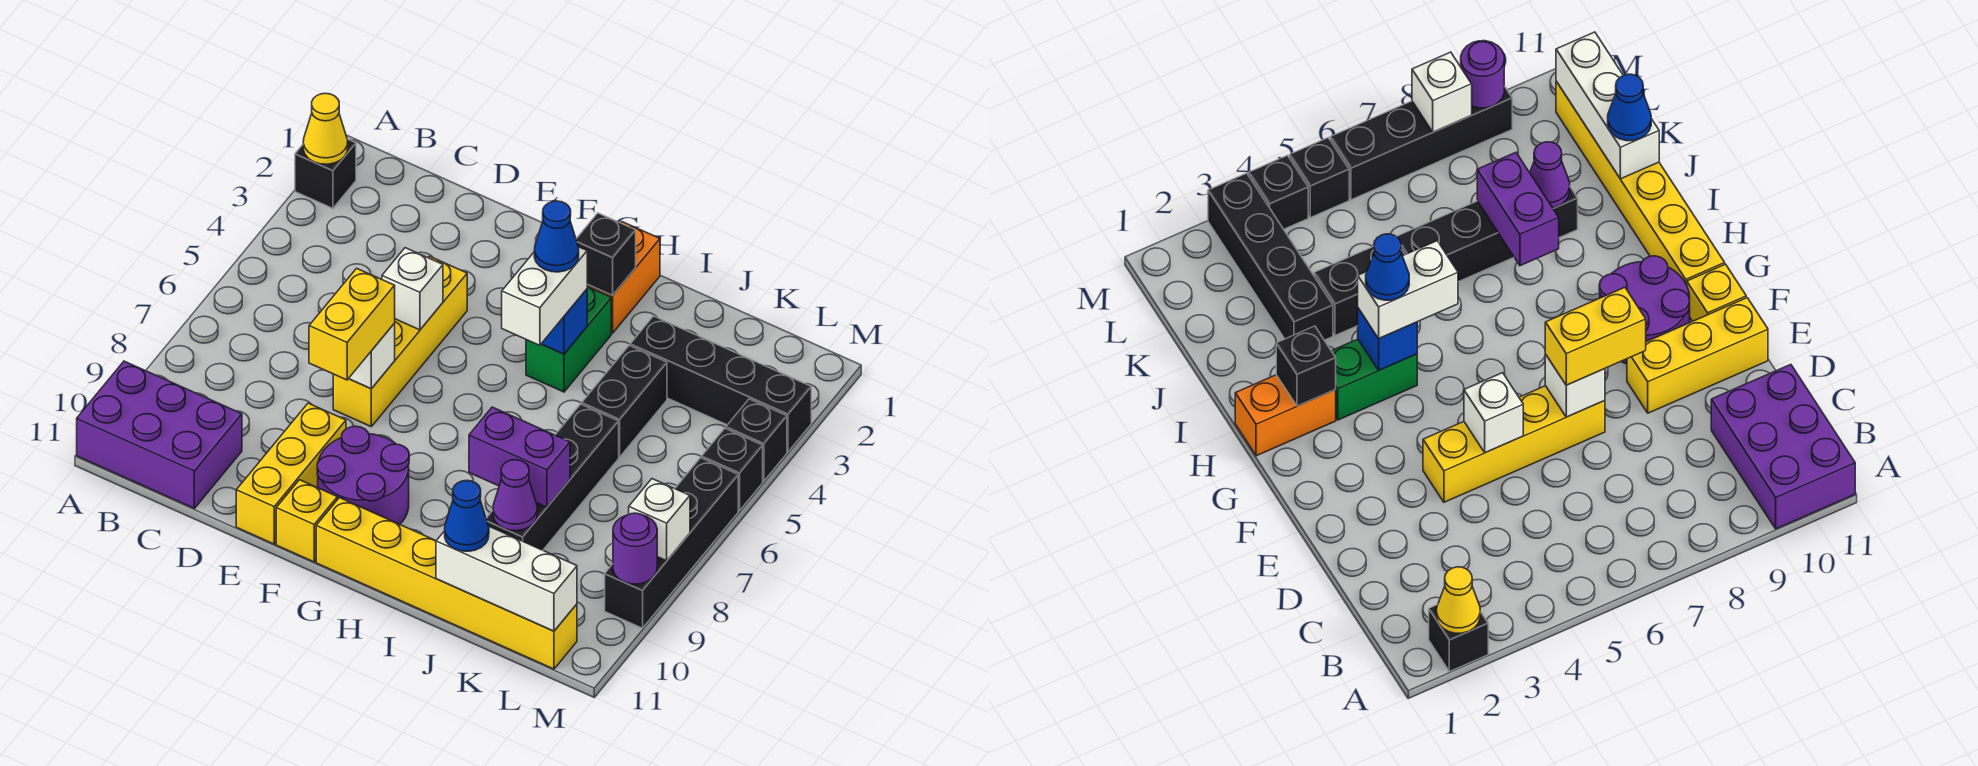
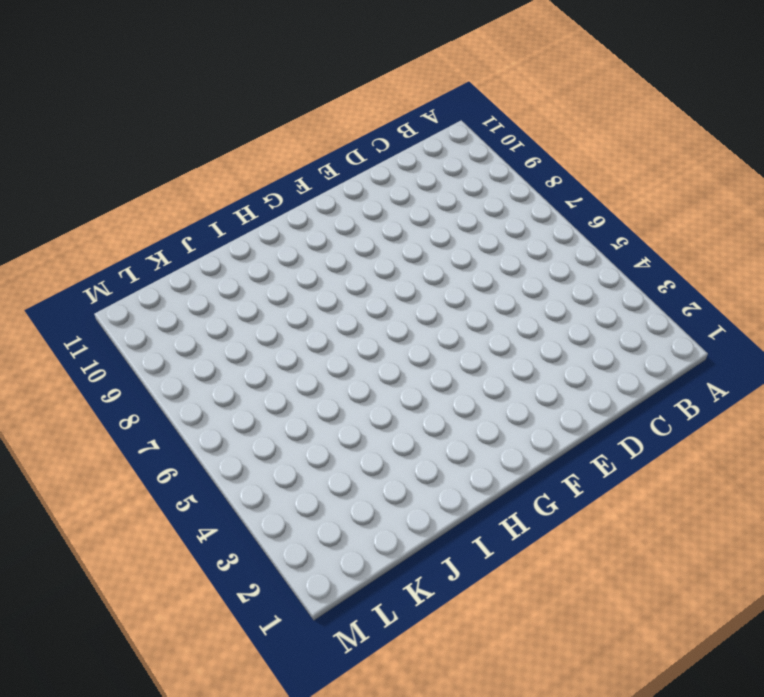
none -> black 1x1 brick [295,139,356,208]
none -> purple 2x3 brick [77,361,242,508]
none -> yellow 1x4 brick [333,256,467,426]

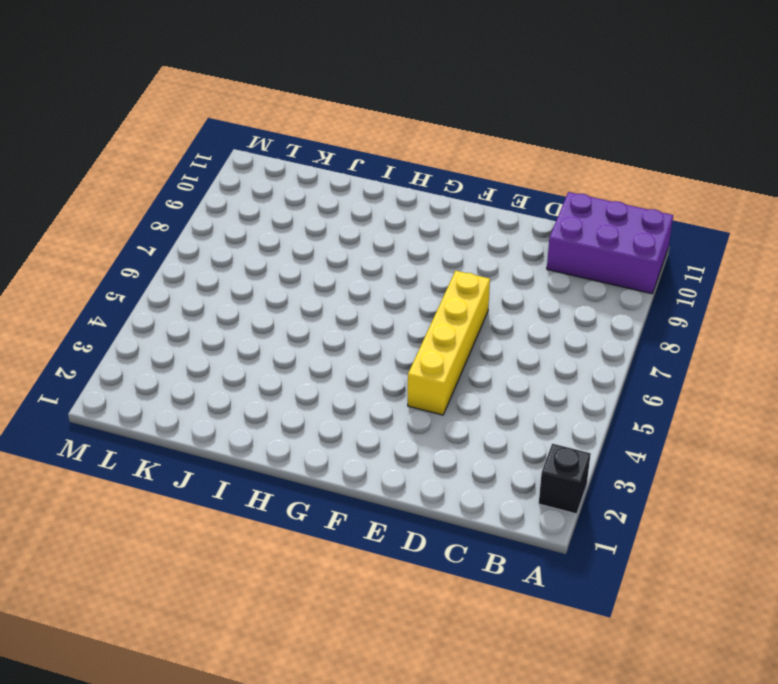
none -> yellow 1x3 brick [236,403,346,544]
none -> purple 2x2 round brick [317,426,409,524]
none -> yellow 1x1 brick [276,480,337,562]

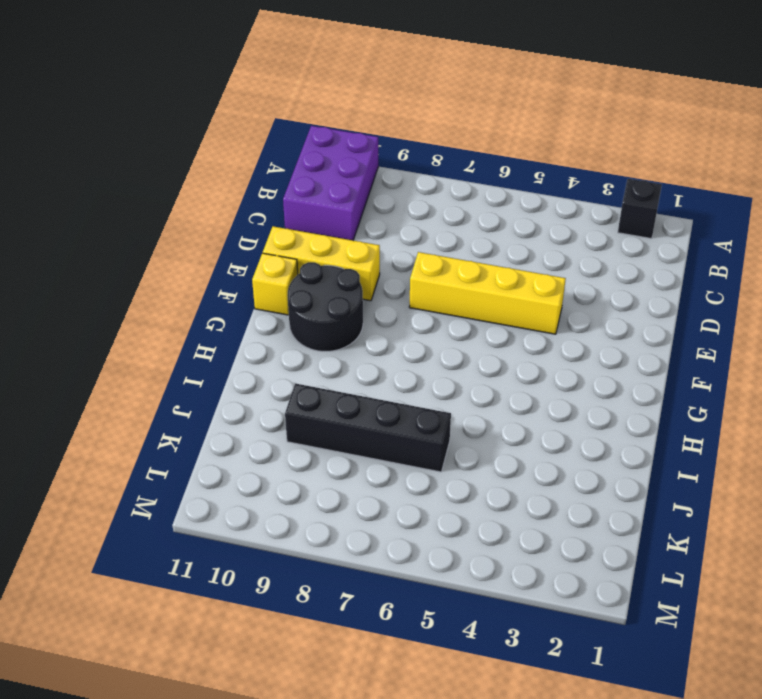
black 2x2 round brick [287,262,363,351] -> purple 2x2 round brick [317,426,409,524]
none -> yellow 1x6 brick [316,498,577,669]
none -> orange 1x2 brick [587,222,660,333]
none -> green 1x2 brick [526,287,611,392]

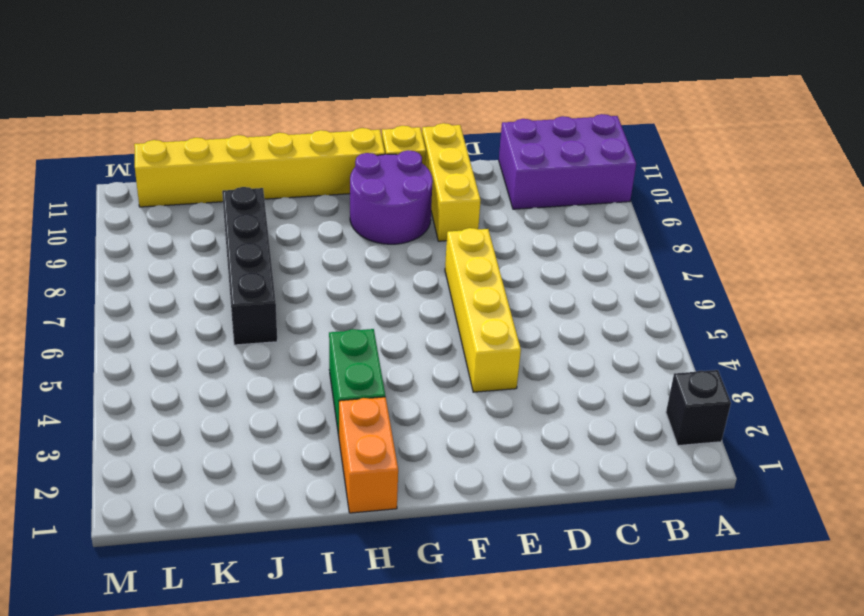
none -> black 1x4 brick [630,316,811,452]
none -> black 1x2 brick [582,346,667,457]
none -> black 1x1 brick [726,399,787,481]

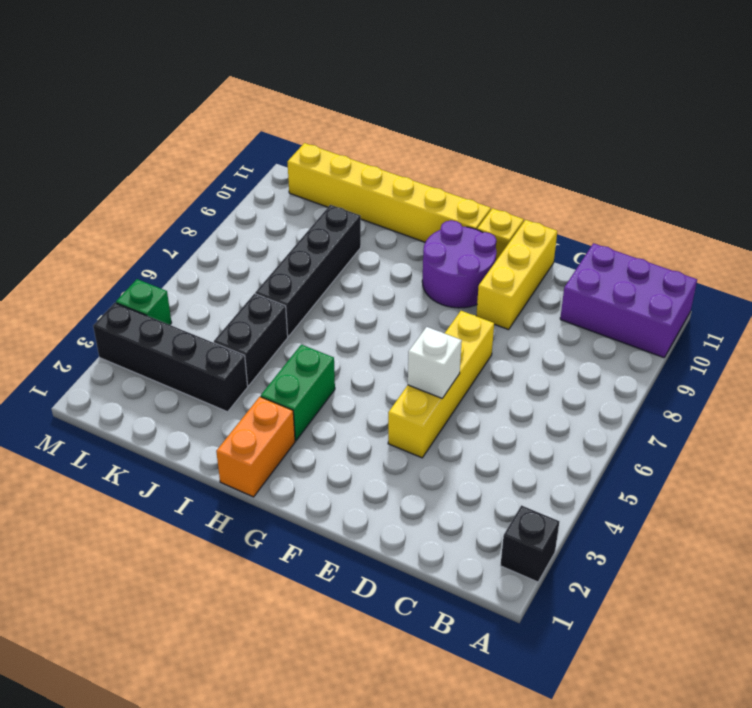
green 1x1 brick [116,279,172,325] -> black 1x1 brick [726,399,787,481]
none -> black 1x1 brick [702,429,763,511]
none -> black 1x4 brick [605,458,738,628]
none -> yellow 1x1 cone [303,93,348,164]

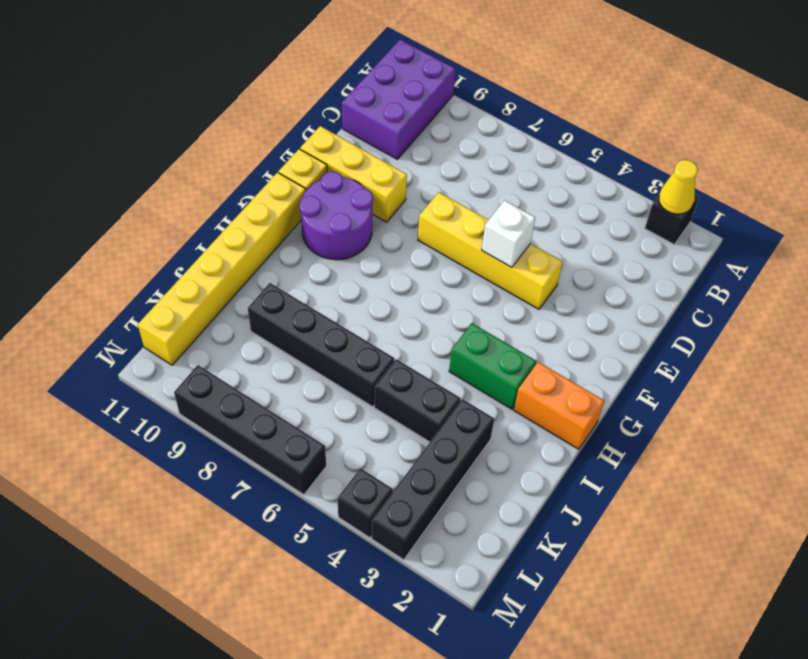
none -> black 1x1 brick [702,429,763,511]
none -> white 1x1 brick [349,324,395,389]
none -> black 1x1 brick [576,213,636,295]

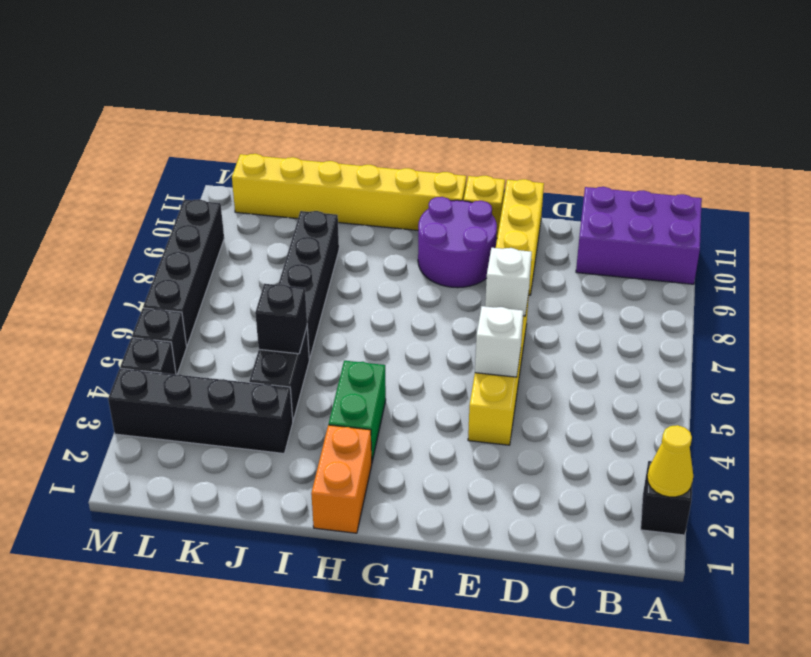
black 1x1 brick [255,284,307,354] -> black 1x1 brick moved to [576,213,636,295]
none -> blue 1x1 brick [542,289,587,354]
none -> purple 1x2 brick [469,407,570,507]
none -> purple 1x1 cone [493,460,537,531]

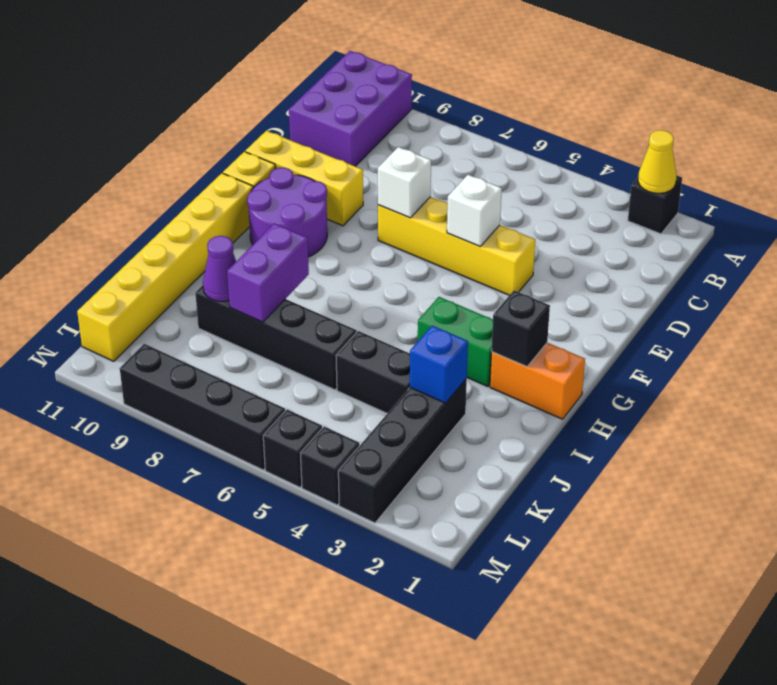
blue 1x1 brick [410,326,468,403] -> blue 1x1 brick moved to [542,289,587,354]
none -> white 1x3 brick [436,527,577,631]
none -> white 1x1 brick [629,479,690,561]
none -> purple 1x1 round brick [613,513,657,584]

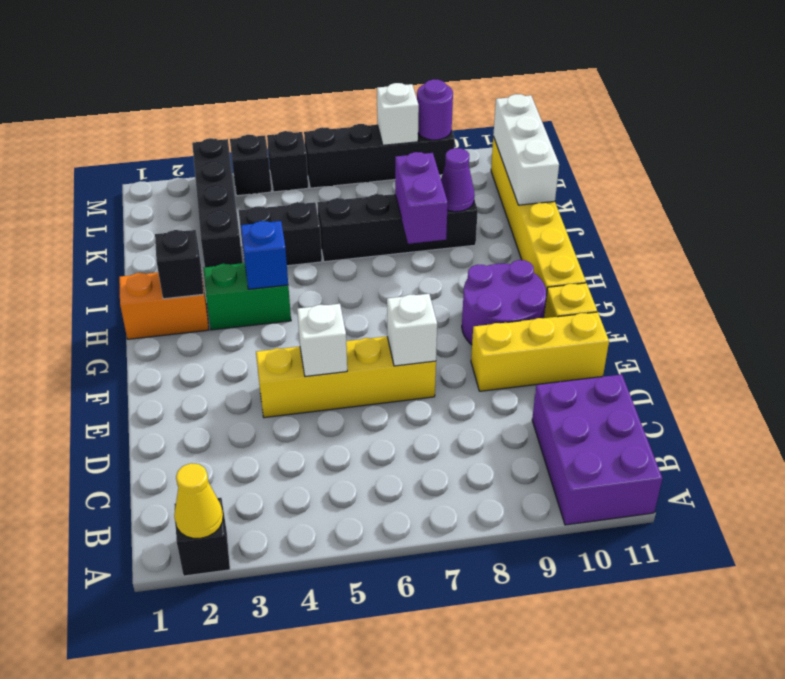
none -> yellow 1x2 brick [309,268,395,380]
none -> white 1x2 brick [502,247,588,345]
none -> blue 1x1 cone [445,481,489,551]

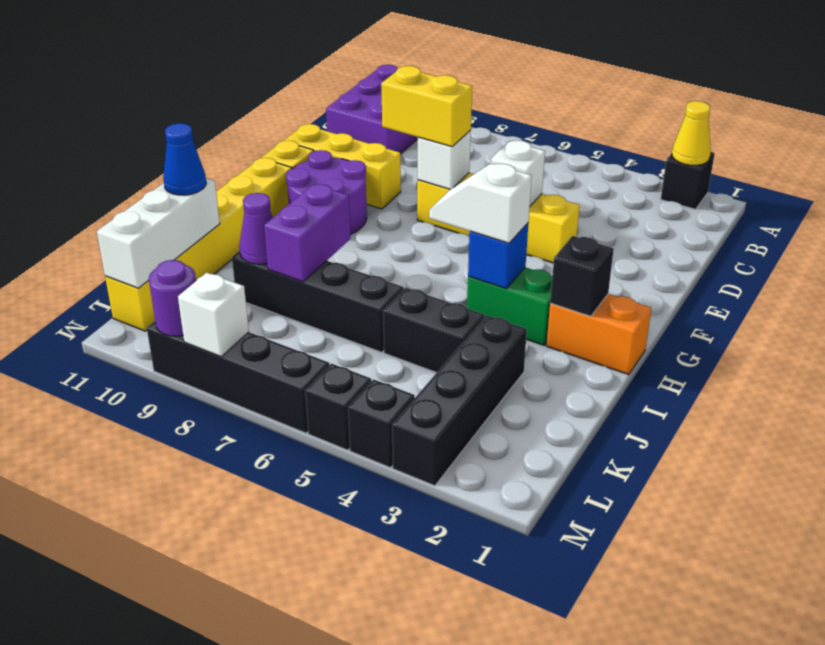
white 1x2 slope [429,164,532,243] -> white 1x2 brick [502,247,588,345]
none -> blue 1x1 cone [534,201,579,272]

